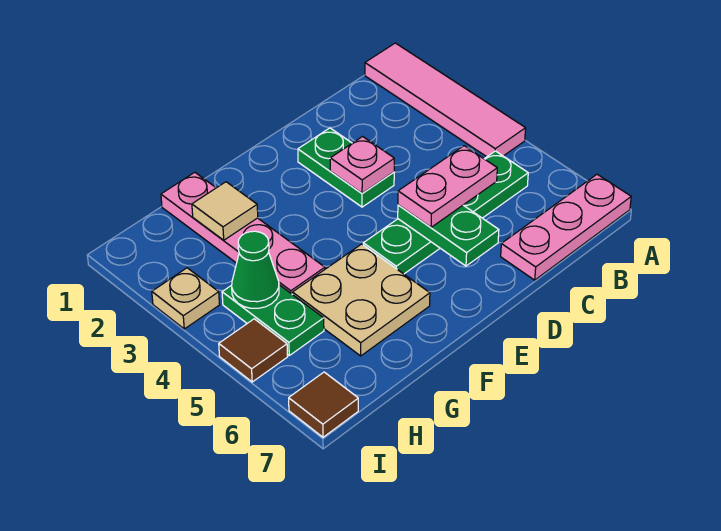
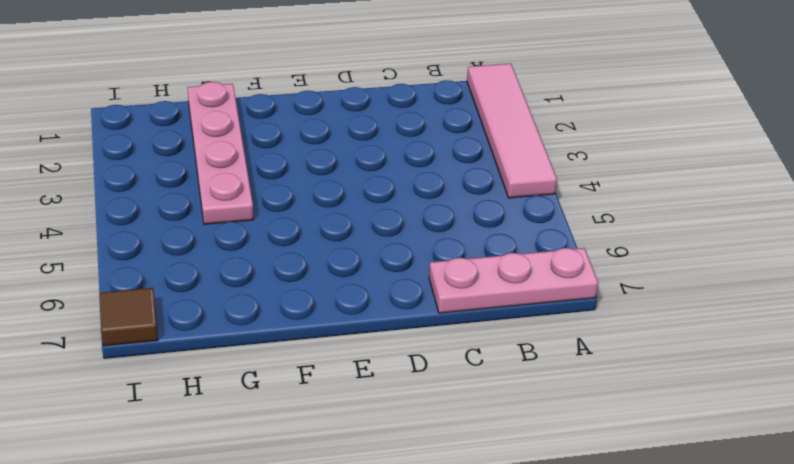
none -> green 1x4 plate [363,151,528,274]
none -> green 1x2 plate [298,128,394,207]
none -> tan 2x2 plate [293,244,430,356]

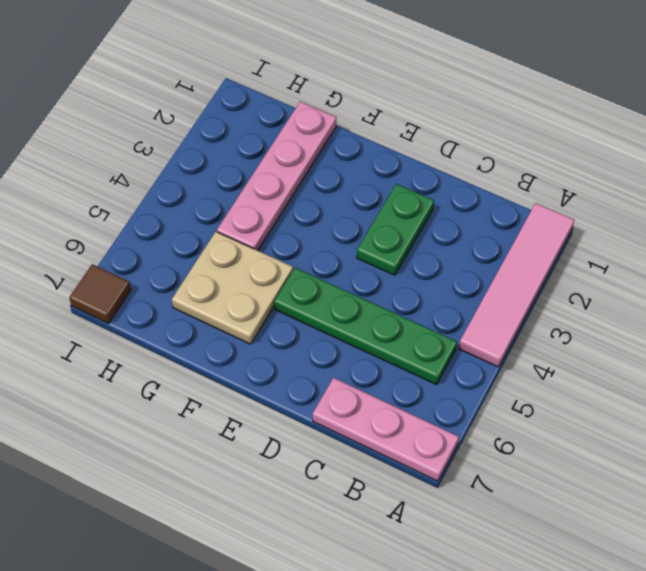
none -> green 1x2 plate [222,285,324,355]
none -> tan 1x1 plate [152,268,220,329]
none -> brown 1x1 tile [219,319,288,382]

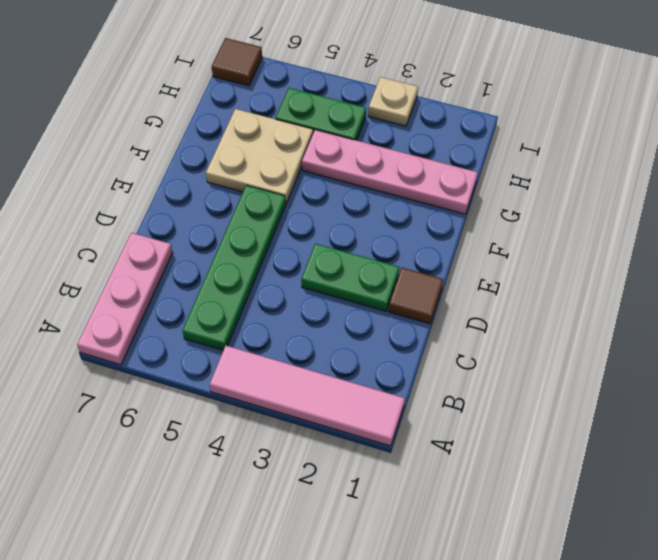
brown 1x1 tile [388,268,443,324] -> brown 1x1 tile moved to [219,319,288,382]
none -> pink 1x1 plate [330,137,394,193]
none -> green 1x2 plate [398,205,499,266]
none -> tan 1x1 tile [192,182,258,240]

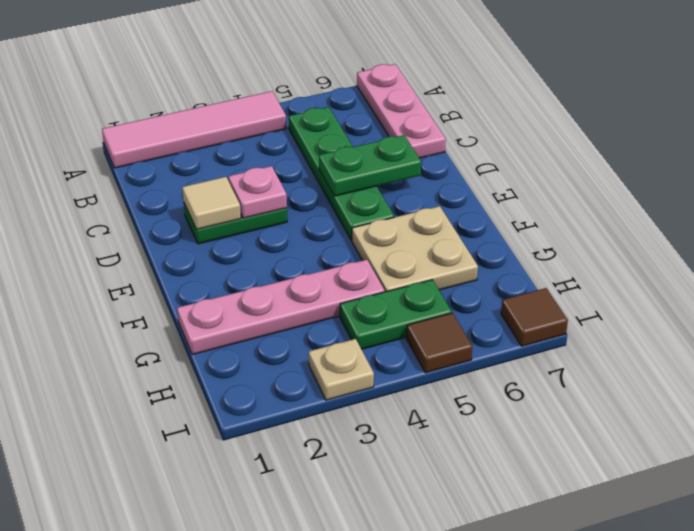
tan 1x1 tile [182,177,241,229] -> tan 1x1 tile moved to [192,182,258,240]
none -> green 1x1 cone [232,231,279,308]
none -> pink 1x2 plate [398,146,497,227]

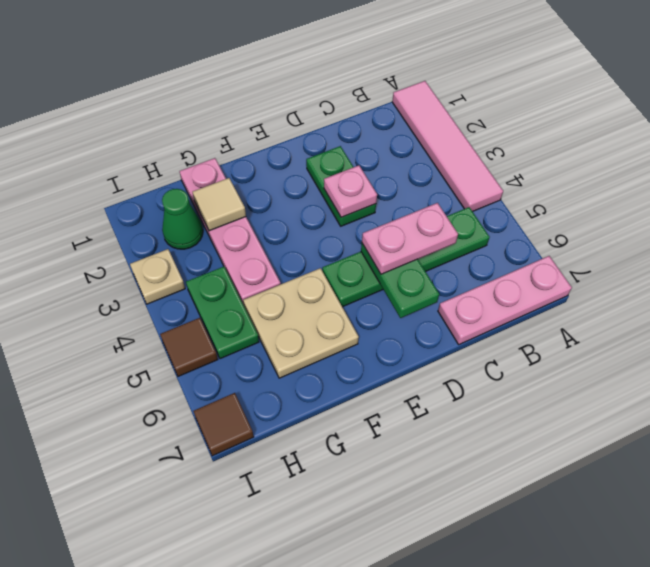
green 1x1 cone [162,189,203,249] -> green 1x1 cone moved to [232,231,279,308]

